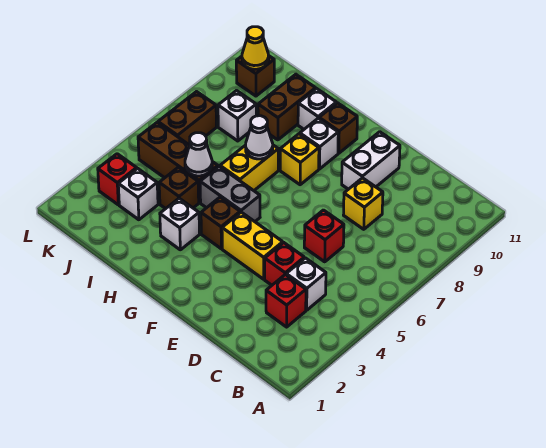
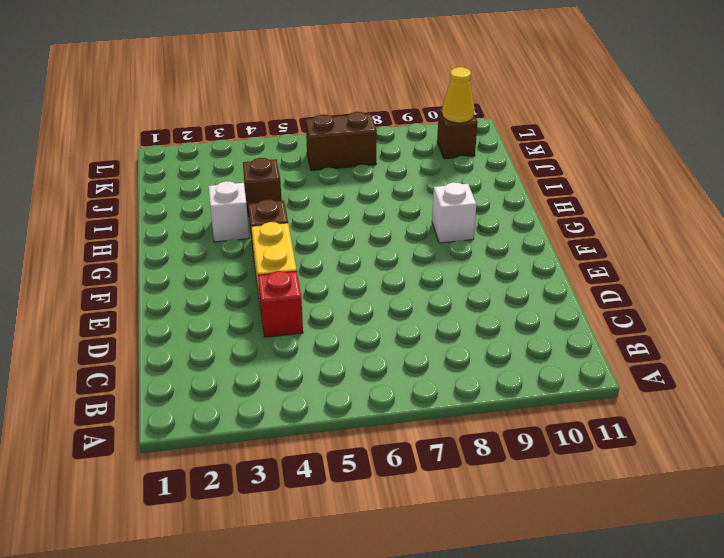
none -> red 1x1 brick [266,275,306,327]
none -> white 1x1 brick [286,258,326,310]
none -> red 1x1 brick [304,210,344,262]

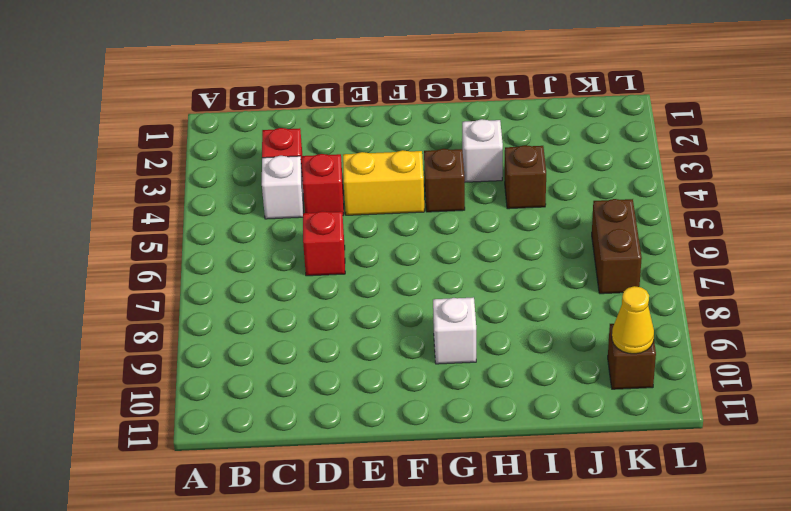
none -> yellow 1x1 brick [344,178,383,229]
none -> white 1x2 brick [342,132,400,189]
none -> grey 1x2 brick [200,166,260,222]

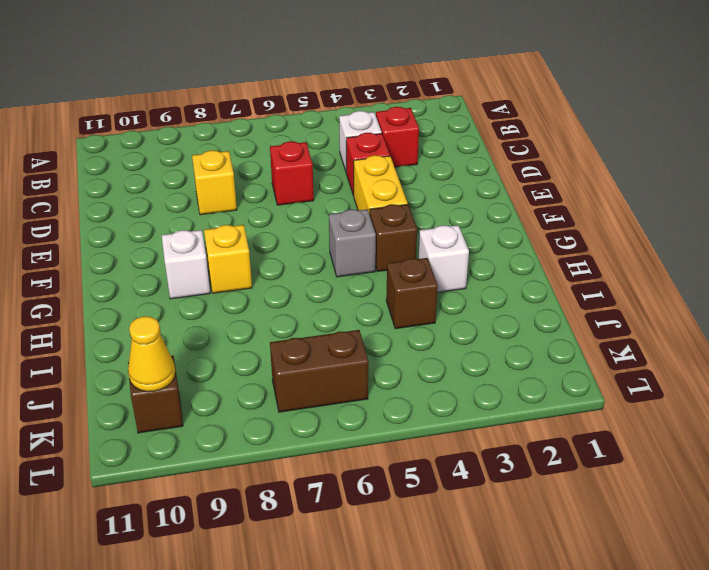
grey 1x1 brick [329,209,376,277] -> grey 1x2 brick [200,166,260,222]
none -> white 1x2 brick [342,132,400,189]
none -> brown 1x1 brick [319,103,357,153]
none -> yellow 1x2 brick [220,145,278,191]

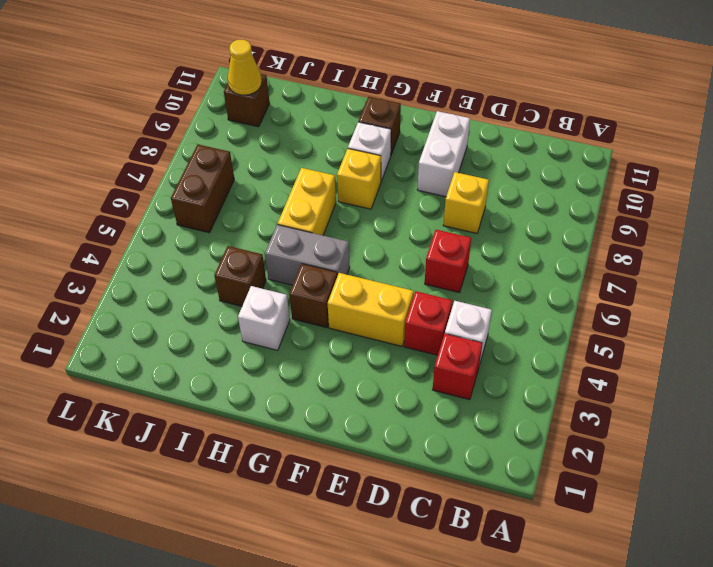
none -> white 1x1 brick [298,89,336,129]
none -> brown 1x3 brick [138,123,218,203]
none -> brown 1x2 brick [258,74,316,140]

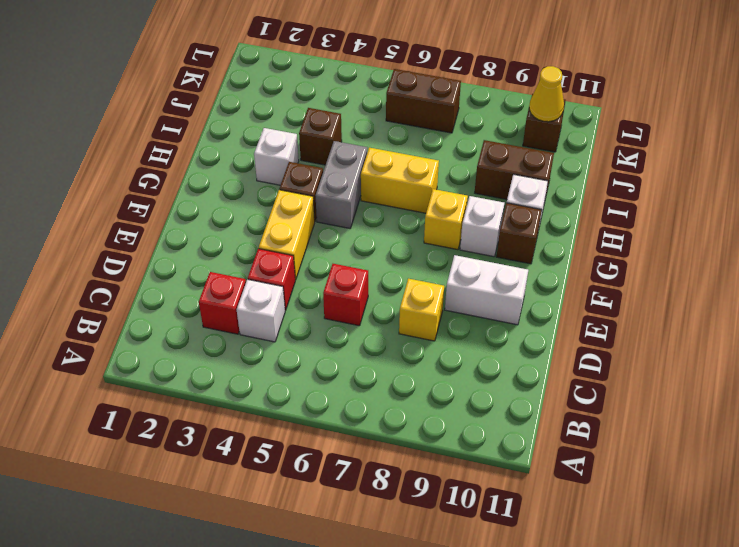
none -> brown 1x3 brick [138,123,218,203]
none -> white 1x1 brick [118,168,158,220]
none -> white 1x1 brick [218,91,256,141]

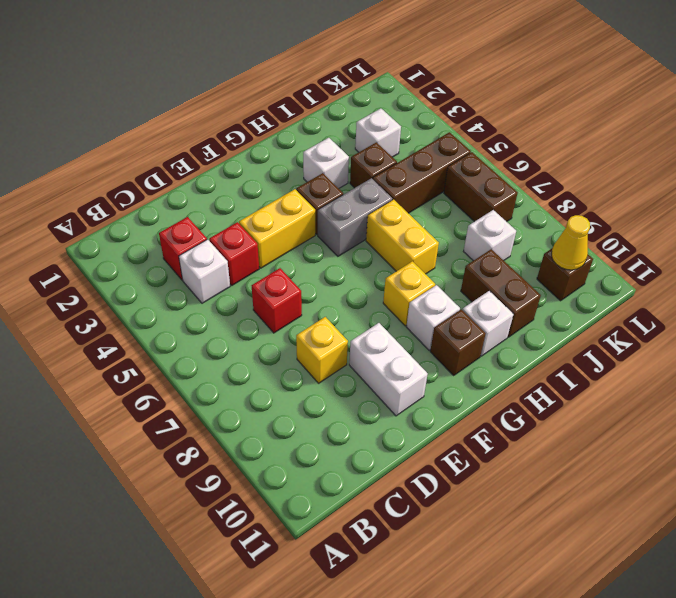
none -> red 1x1 brick [98,154,137,205]
none -> white 1x1 cone [246,116,273,159]
none -> white 1x1 cone [185,133,212,176]

